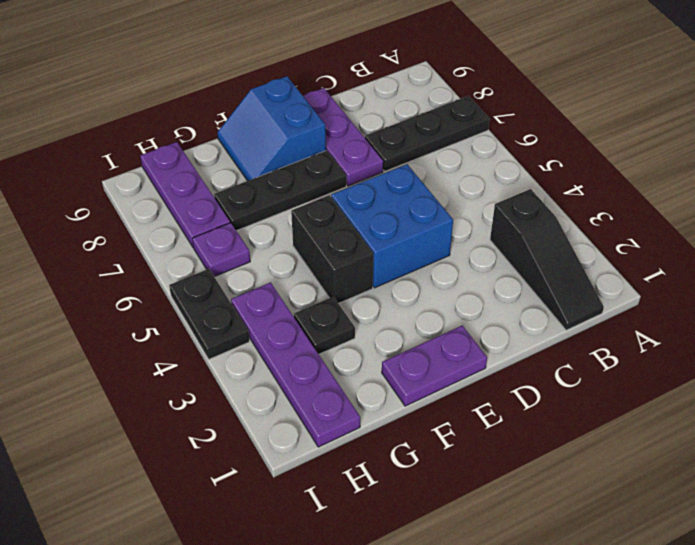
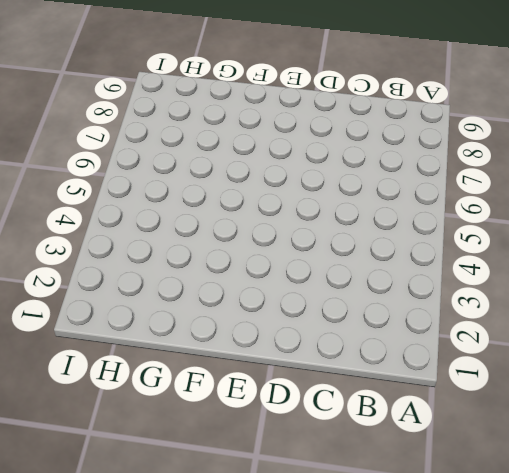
none -> black 1x3 plate [365,96,490,171]
none -> black 1x3 slope [490,189,604,330]
none -> blue 2x2 brick [331,164,453,288]

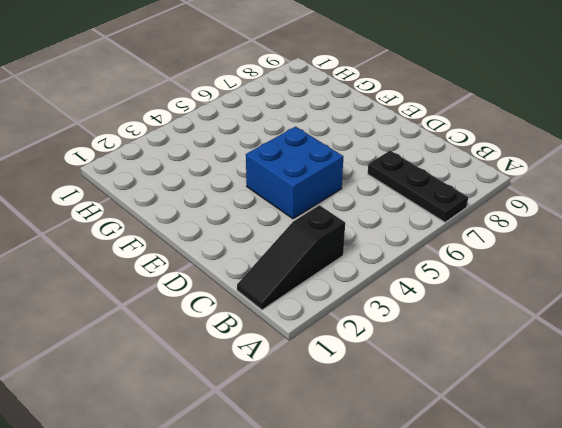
none -> purple 1x3 plate [303,88,383,186]
none -> purple 1x2 plate [382,325,487,406]
none -> black 1x3 plate [214,151,346,231]

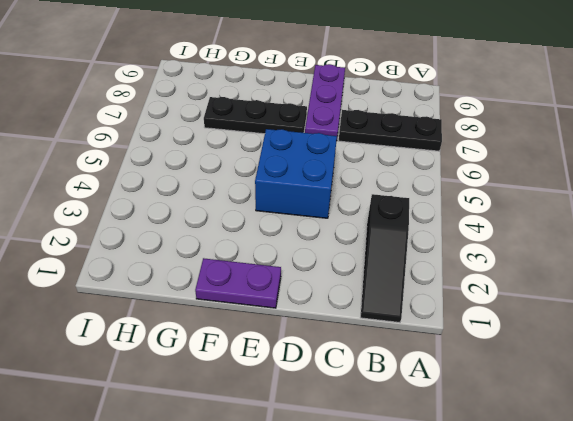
none -> blue 2x2 slope [217,76,326,181]
none -> black 1x2 brick [291,195,373,304]
none -> black 1x1 plate [294,297,355,354]

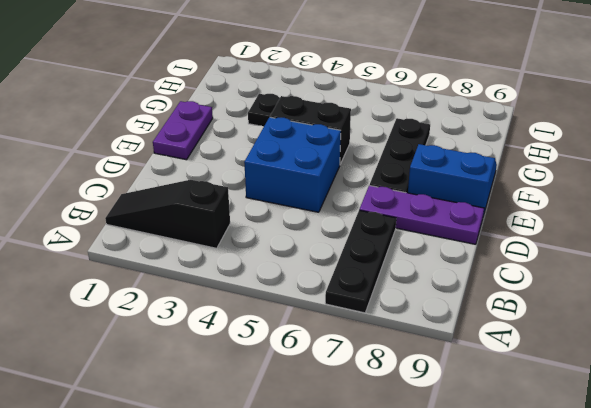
none -> purple 1x4 plate [231,283,360,447]
none -> purple 1x1 plate [192,223,250,277]
none -> purple 1x3 plate [140,142,230,248]

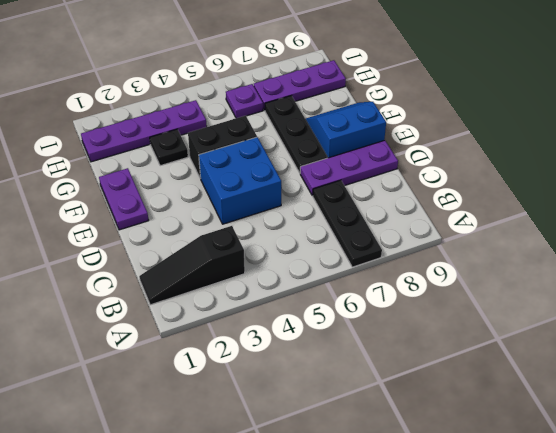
none -> black 1x2 plate [169,269,250,359]

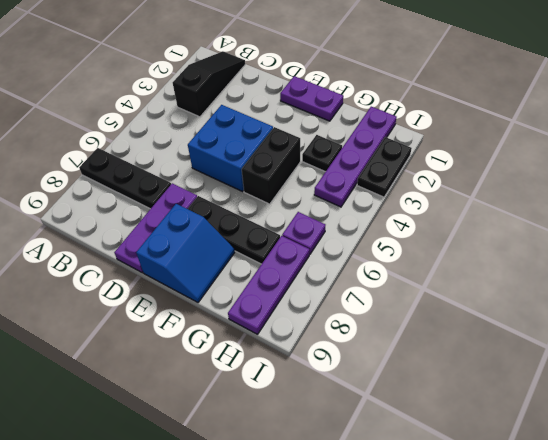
black 1x2 plate [357,137,412,197] -> black 1x2 plate moved to [169,269,250,359]

